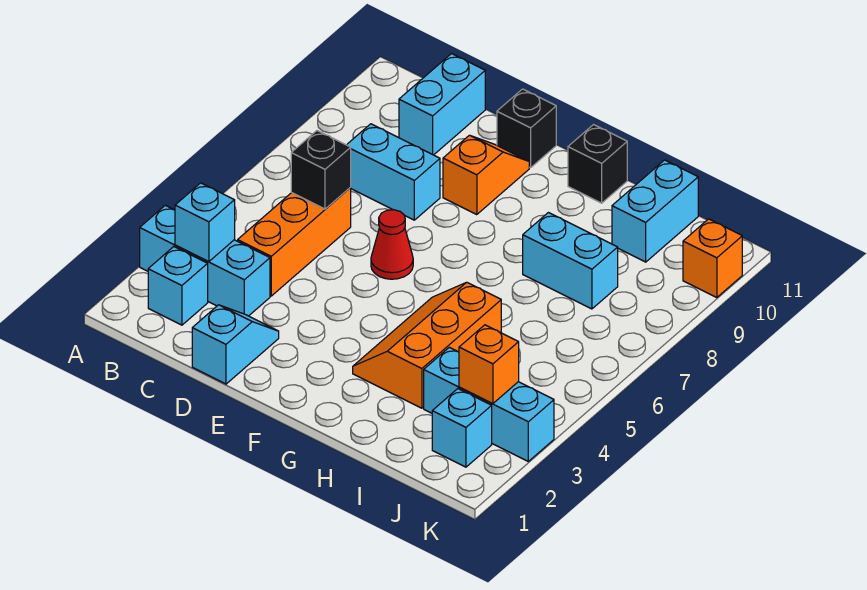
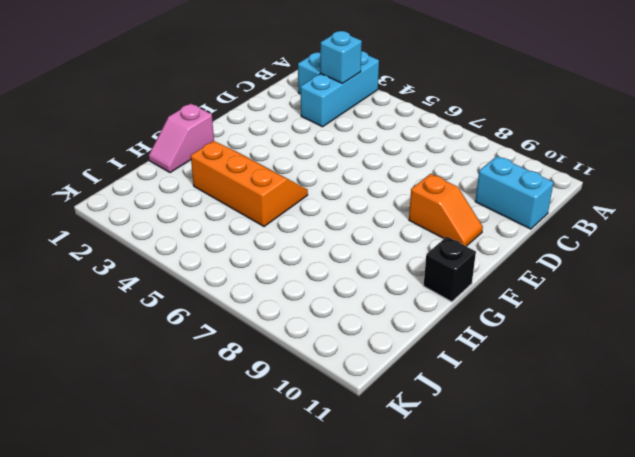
pink 1x2 slope [149,104,214,173] -> none
none -> orange 1x3 brick [238,188,351,296]
none -> cyan 1x2 brick [347,124,440,220]
none -> cyan 1x2 slope [192,305,279,384]

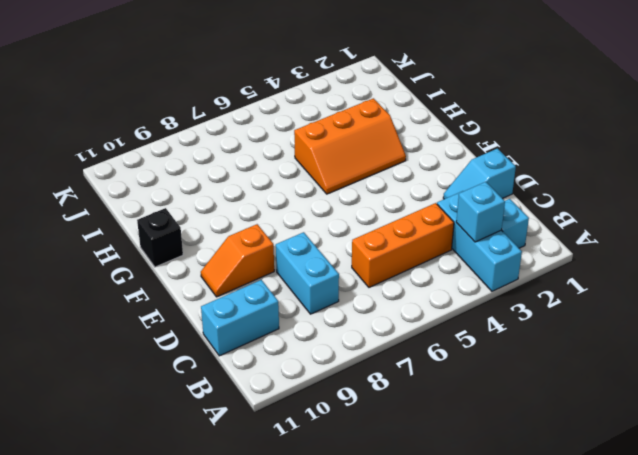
none -> red 1x1 cone [371,210,413,279]
none -> black 1x1 brick [497,89,556,168]
none -> cyan 1x2 brick [523,213,618,309]

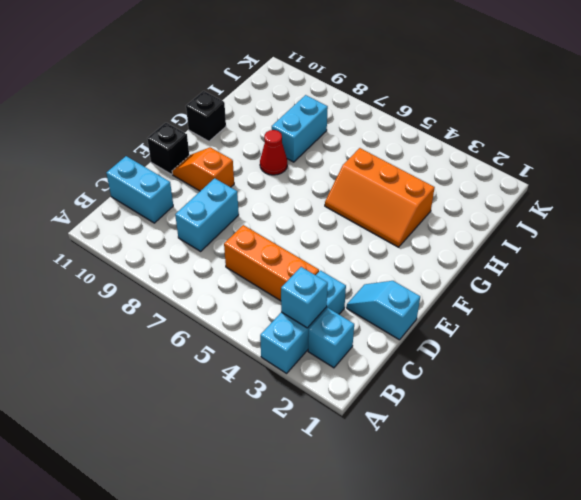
red 1x1 cone [260,130,287,175] -> red 1x1 cone moved to [371,210,413,279]
none -> cyan 1x3 brick [424,347,554,461]
none -> cyan 1x2 brick [612,160,698,262]
none -> cyan 1x1 brick [432,389,492,467]

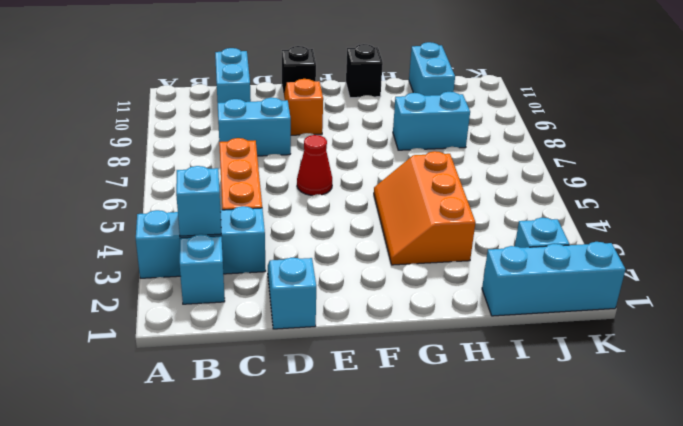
cyan 1x3 brick [482,242,625,316] -> cyan 1x3 brick moved to [424,347,554,461]
none -> orange 1x1 brick [683,219,742,298]
none -> black 1x1 brick [291,131,351,209]
none -> orange 1x1 brick [459,325,519,404]

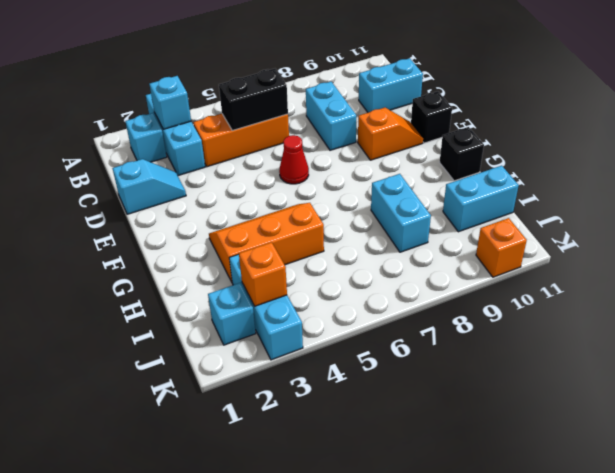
black 1x2 brick [219,69,288,131] -> black 1x1 brick [291,131,351,209]

